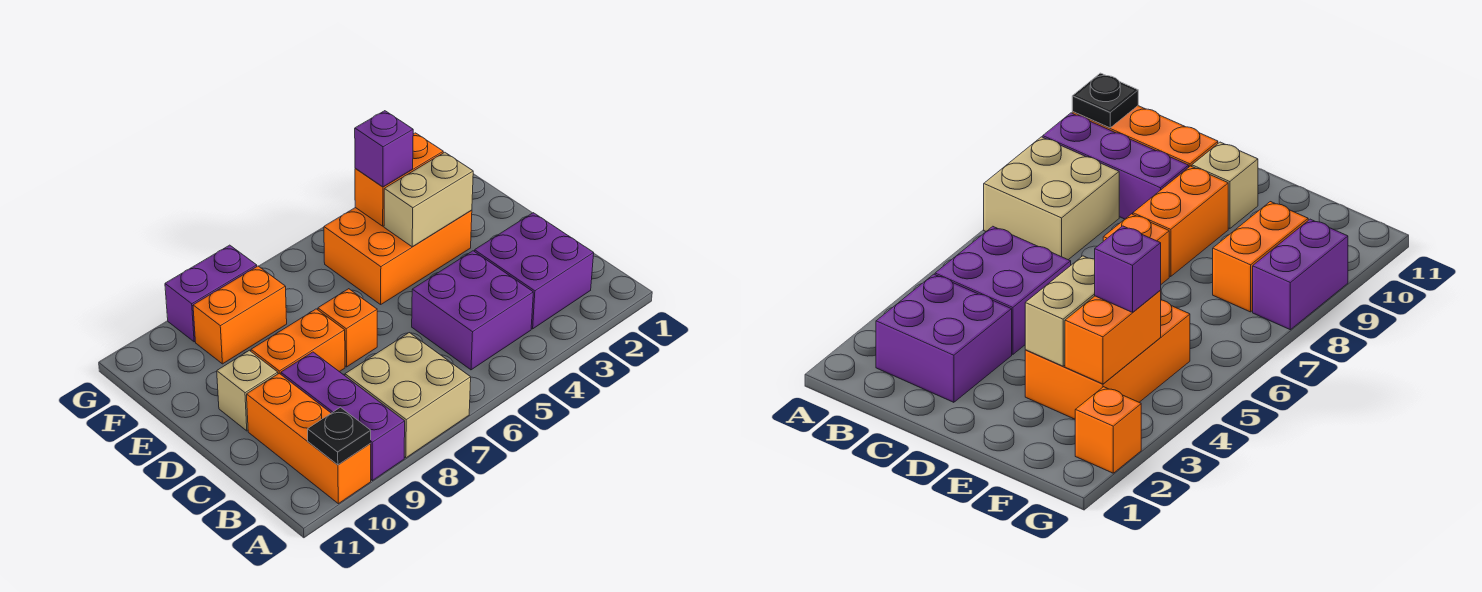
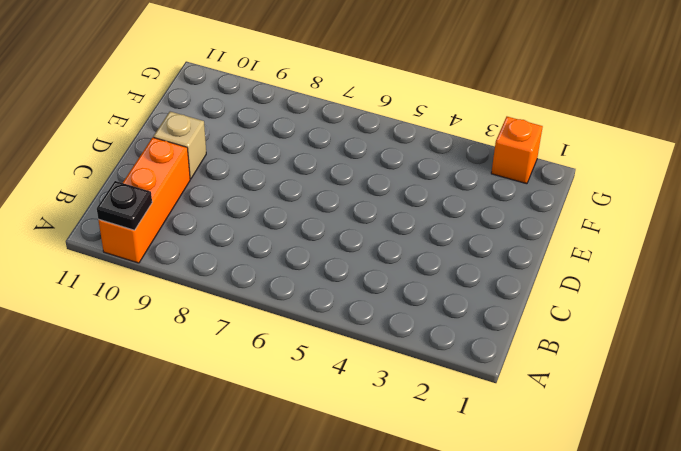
none -> tan 2x2 brick [345,333,471,458]
none -> purple 1x3 brick [281,352,405,481]
none -> purple 2x2 brick [474,213,594,329]

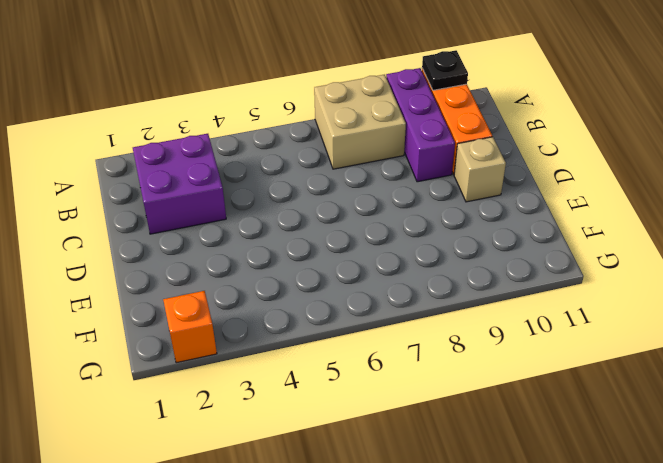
none -> purple 2x2 brick [412,251,533,370]
none -> orange 1x1 brick [318,289,377,367]
none -> orange 1x2 brick [251,309,345,374]

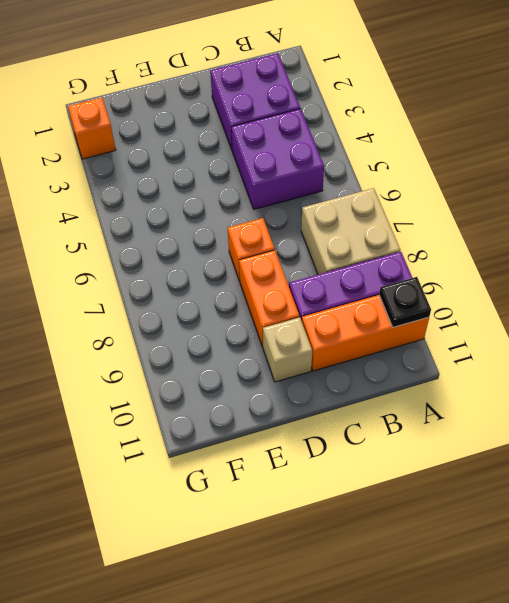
none -> orange 2x3 brick [324,207,472,304]
none -> orange 1x2 brick [193,266,287,364]
none -> purple 1x2 brick [165,245,257,342]

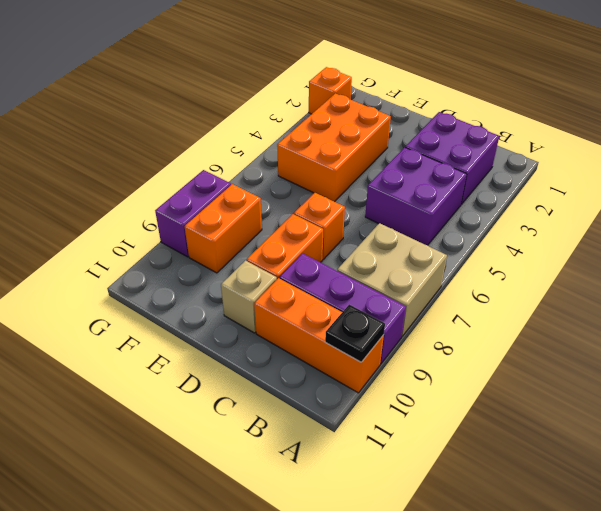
none -> tan 1x2 brick [384,152,473,247]
none -> orange 1x2 brick [355,133,443,226]
none -> purple 1x1 brick [355,111,413,187]

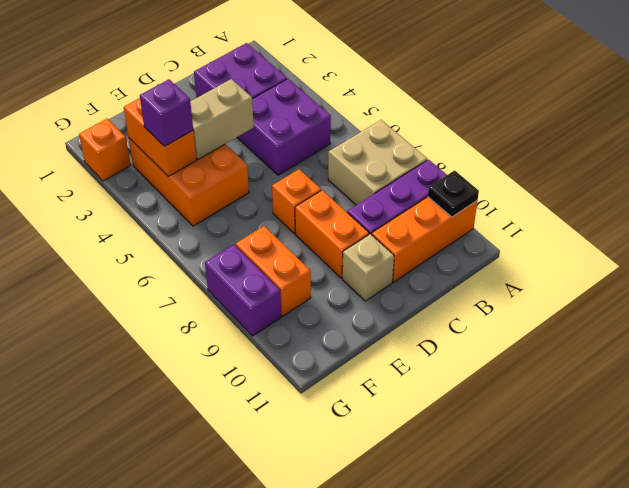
tan 1x2 brick [190,79,254,159] -> tan 1x2 brick turned to [384,152,473,247]

